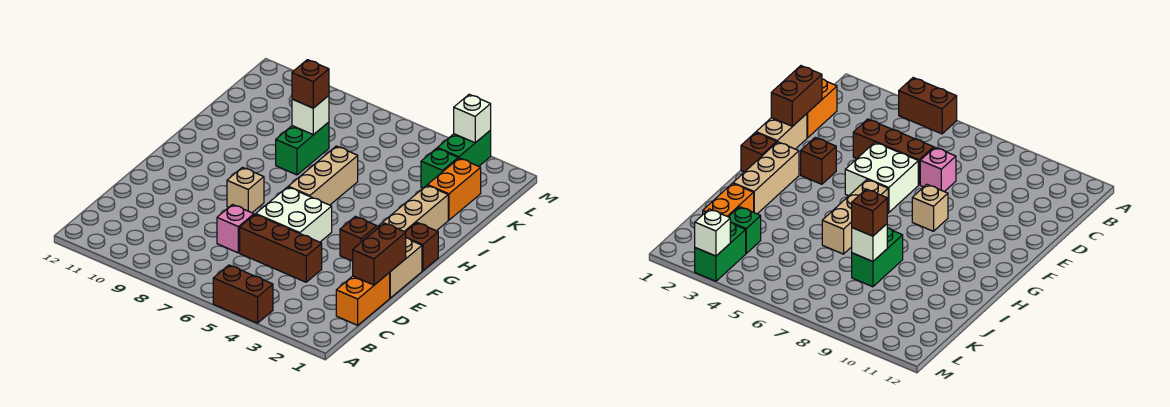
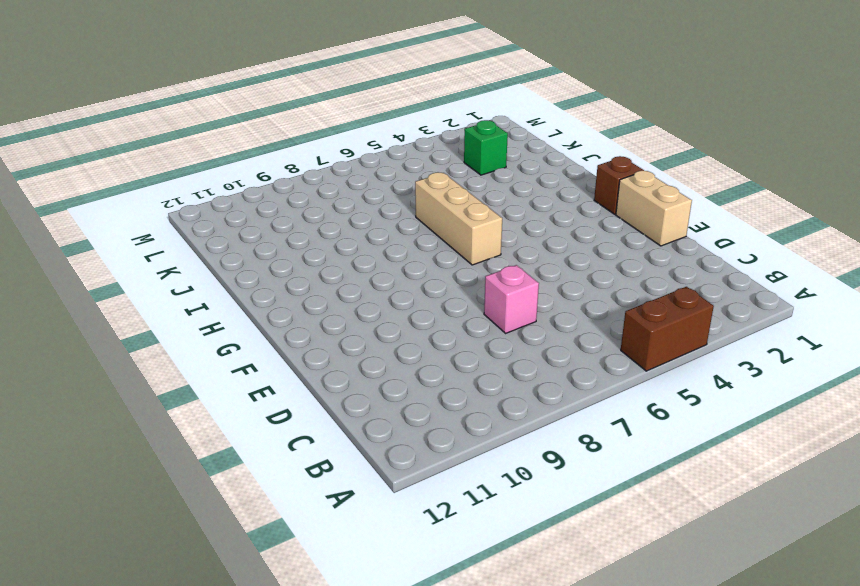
none -> orange 1x2 brick [336,273,390,325]
none -> brown 1x3 brick [240,214,322,282]
none -> white 2x2 brick [256,187,332,242]

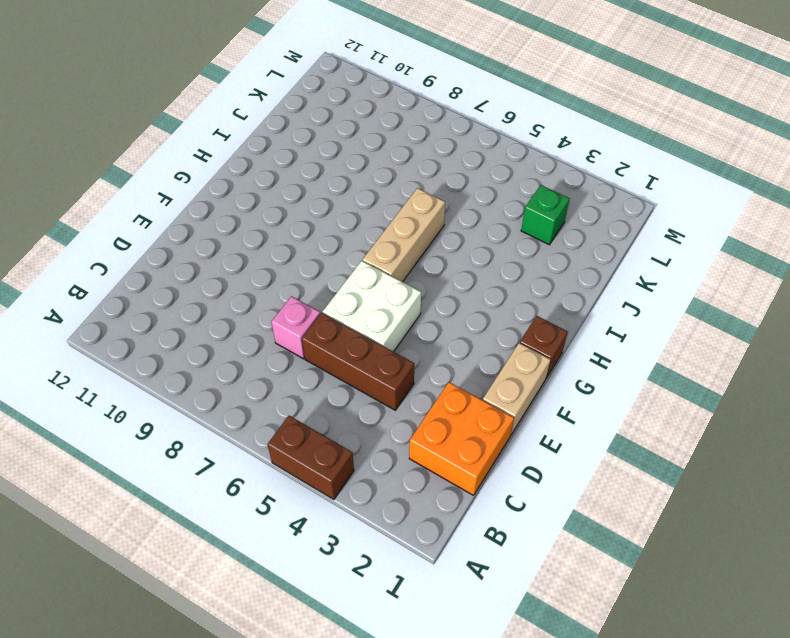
orange 2x2 brick [409,382,514,495] -> orange 1x2 brick [336,273,390,325]
none -> brown 1x1 brick [340,216,377,261]
none -> tan 1x1 brick [227,167,264,213]
none -> tan 1x3 brick [379,185,448,232]

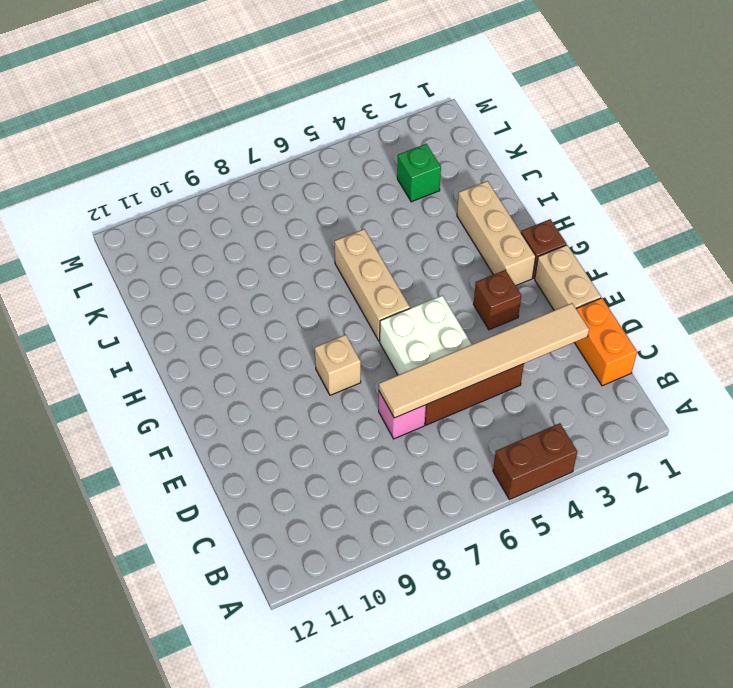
tan 1x6 tile [379,303,589,418] -> none
none -> green 1x2 brick [276,122,329,175]
none -> orange 1x2 brick [427,158,481,220]
none -> green 1x2 brick [437,130,491,166]

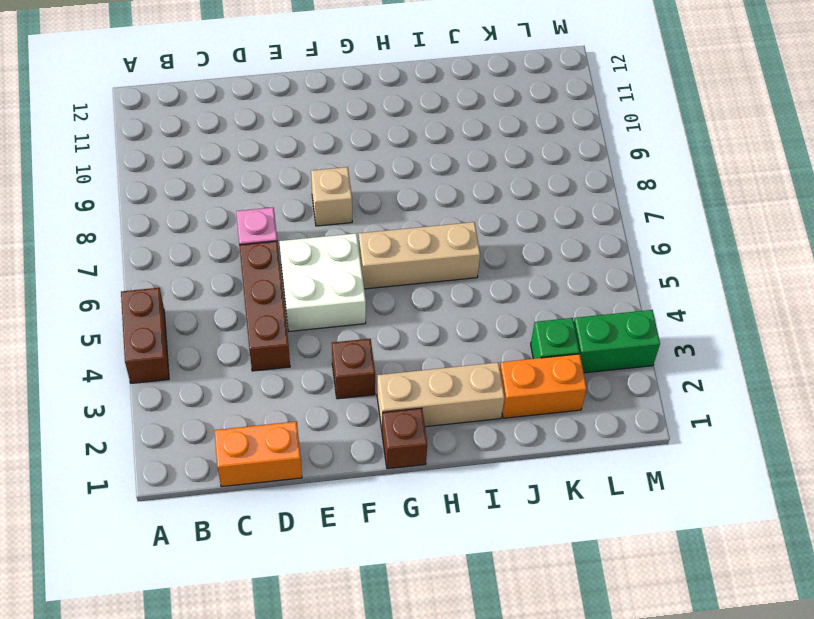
none -> tan 1x2 brick [389,238,422,298]
none -> green 1x2 brick [276,122,329,175]
none -> brown 1x2 brick [353,223,406,285]

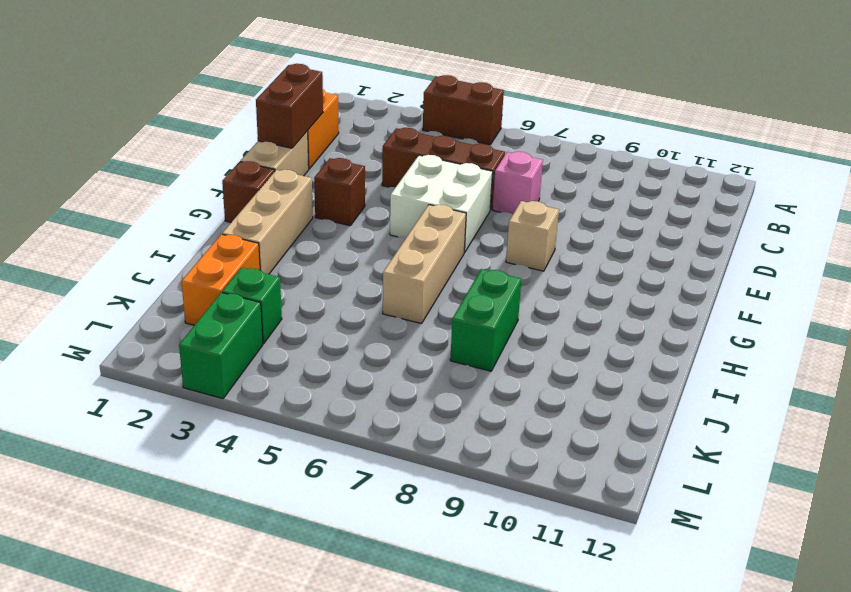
none -> white 1x1 brick [292,96,329,135]
none -> white 1x1 brick [454,94,491,143]
none -> brown 1x1 brick [292,60,329,108]

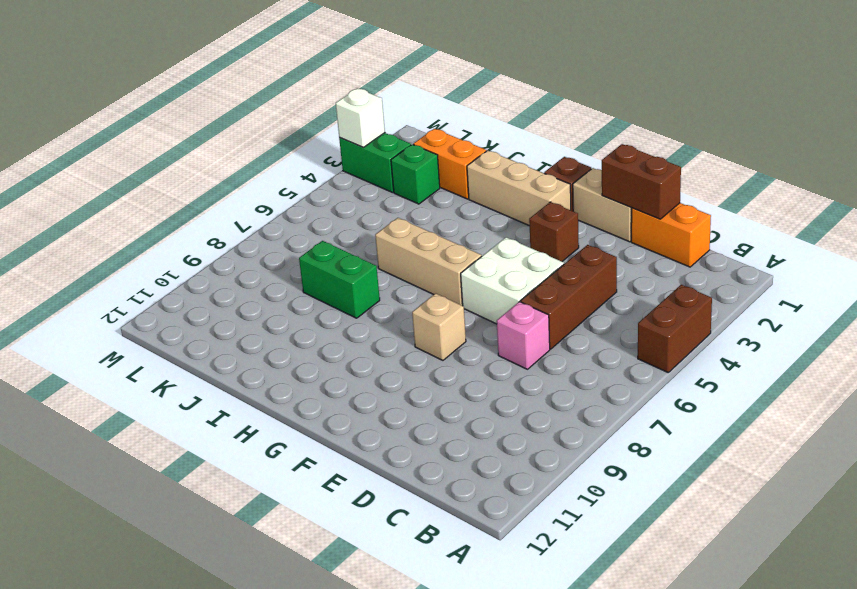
none -> white 1x1 brick [292,96,329,135]
none -> brown 1x1 brick [292,60,329,108]

